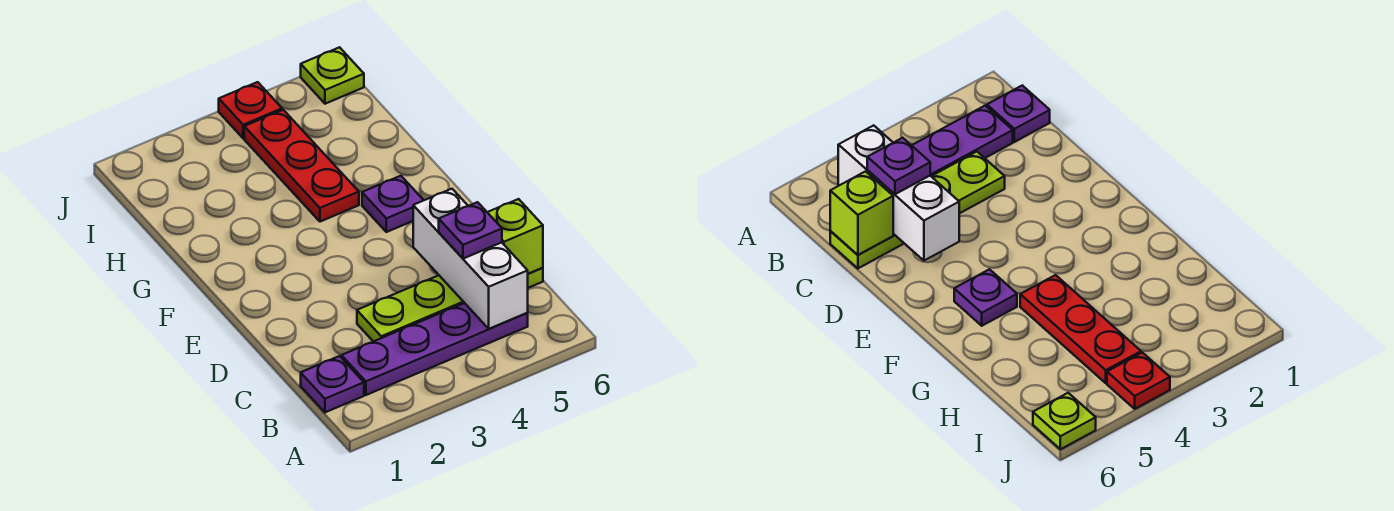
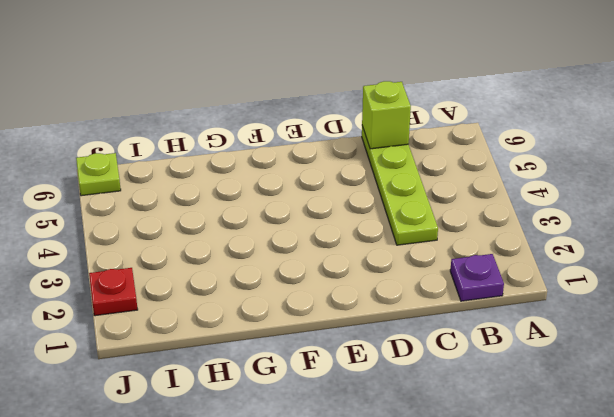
red 1x1 plate [89,268,138,316] -> red 1x1 plate moved to [219,82,282,138]
none -> purple 1x4 plate [342,303,528,395]
none -> purple 1x1 plate [362,176,424,232]

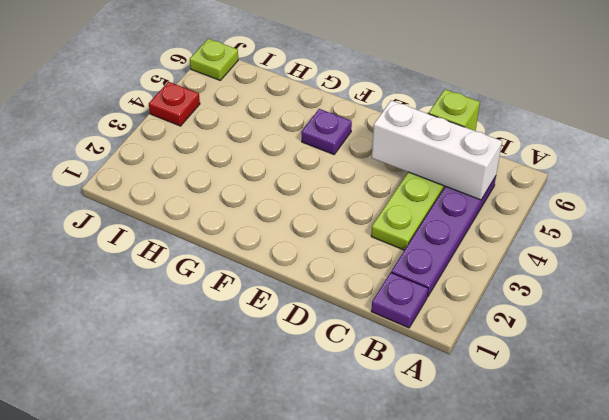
none -> red 1x3 plate [244,110,359,222]
none -> purple 1x1 plate [439,202,502,259]

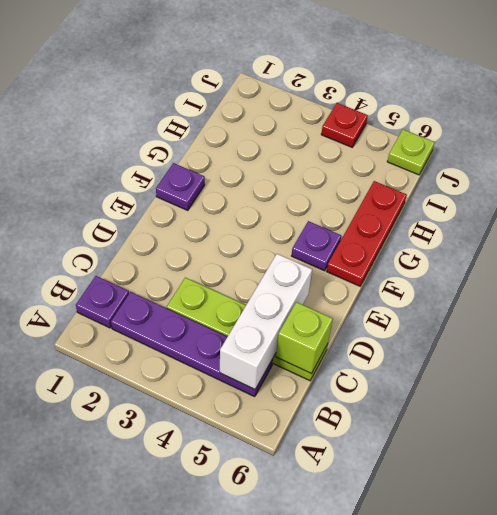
purple 1x1 plate [156,163,205,210] -> purple 1x1 plate moved to [439,202,502,259]
red 1x3 plate [327,181,407,286] -> red 1x3 plate moved to [244,110,359,222]

